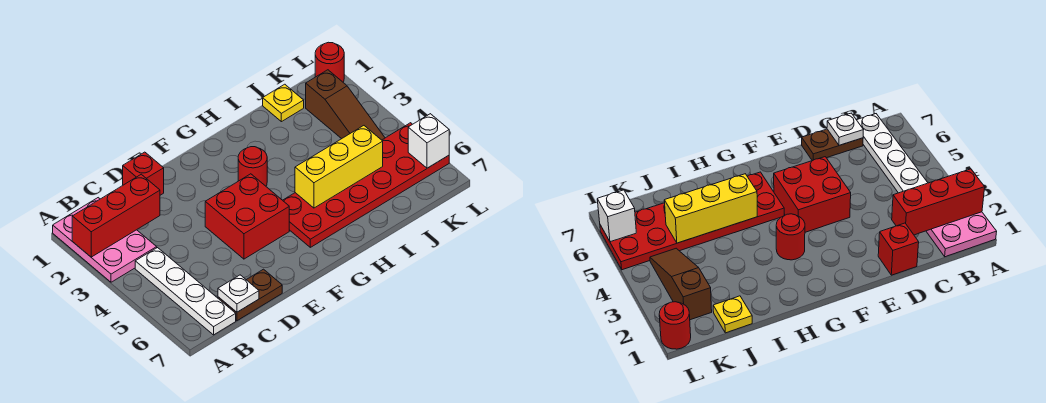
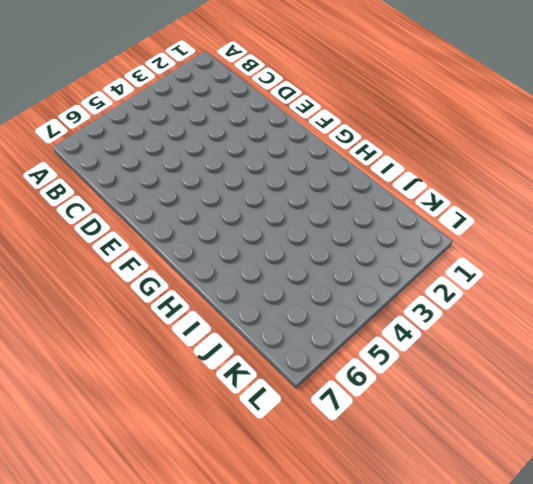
none -> pink 2x3 plate [53,198,157,282]
none -> white 1x4 plate [135,248,236,335]
none -> brown 1x2 plate [218,269,282,321]

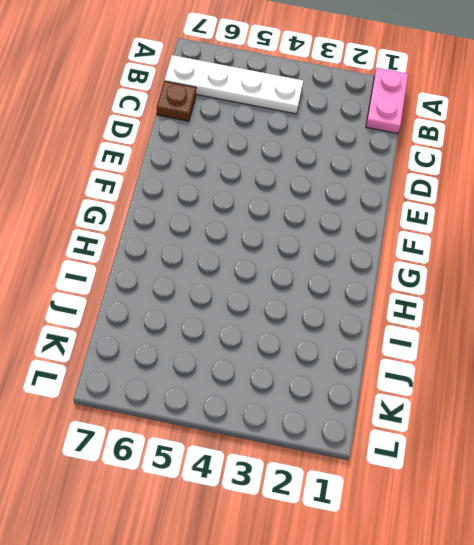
pink 1x2 plate [366,68,408,134] -> pink 2x3 plate [53,198,157,282]
brown 1x1 plate [157,81,196,121] -> brown 1x2 plate [218,269,282,321]
none -> red 1x1 brick [123,152,164,195]
none -> red 2x2 brick [205,174,289,259]
none -> red 1x1 round brick [238,147,267,186]

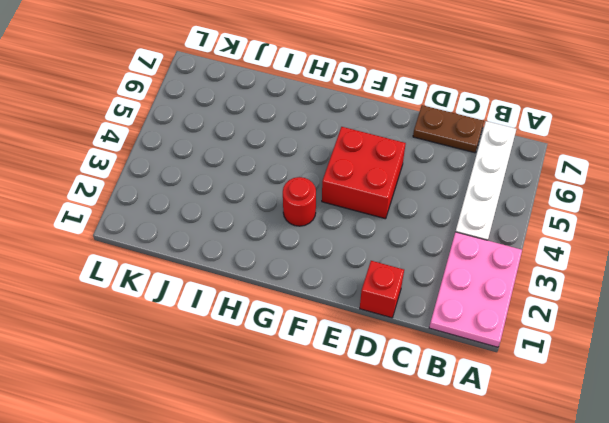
none -> red 2x6 plate [283,123,449,247]
none -> yellow 1x1 plate [263,84,304,122]
none -> brown 1x3 slope [306,70,385,140]

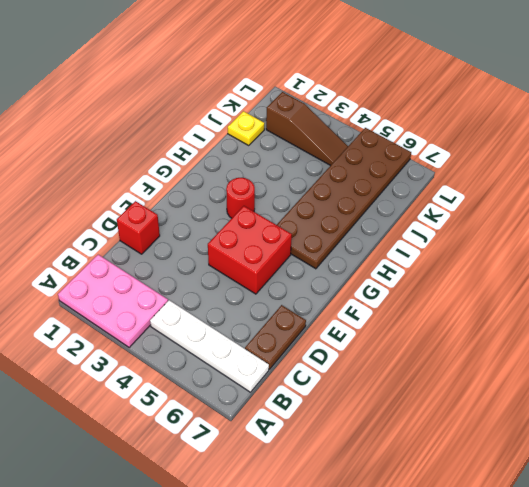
brown 2x6 plate [277,128,411,269] -> red 2x6 plate [283,123,449,247]
none -> red 1x1 round brick [315,42,344,82]
none -> red 1x3 brick [72,174,160,257]
none -> white 1x1 plate [218,275,259,312]

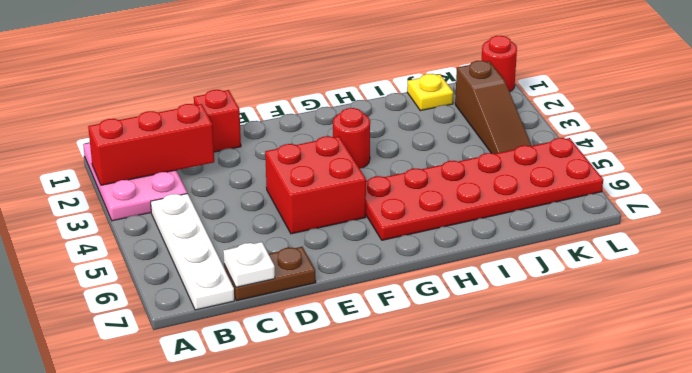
none -> yellow 1x3 brick [295,126,383,208]
none -> white 1x1 brick [408,114,449,168]

